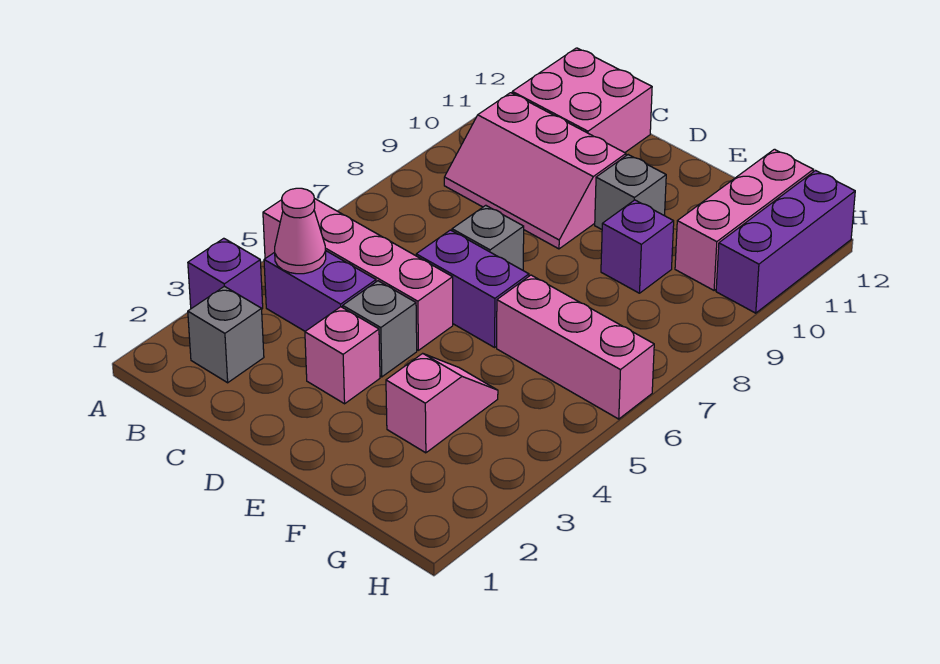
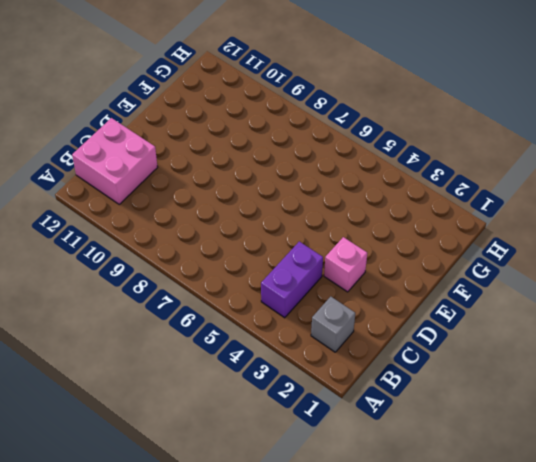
none -> purple 1x1 brick [188,238,263,309]
none -> pink 1x4 brick [263,198,453,350]
none -> pink 2x3 slope [444,93,626,249]

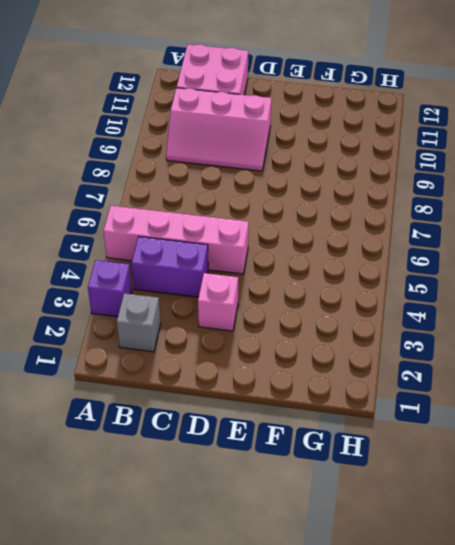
none -> grey 1x1 brick [343,281,417,377]
none -> purple 1x2 brick [416,230,529,347]
none -> grey 1x1 brick [452,205,524,270]

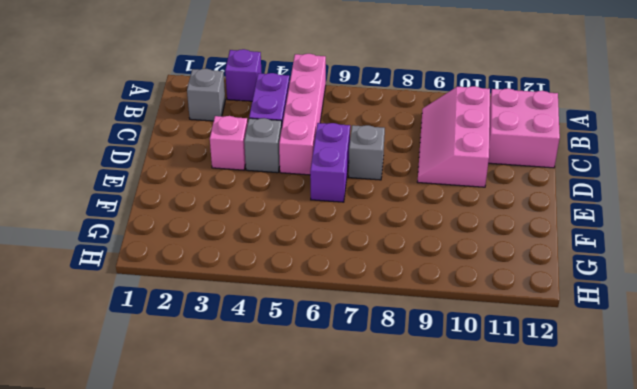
none -> grey 1x1 brick [595,155,666,229]
none -> pink 1x2 slope [386,353,498,453]
none -> pink 1x3 brick [497,275,654,419]

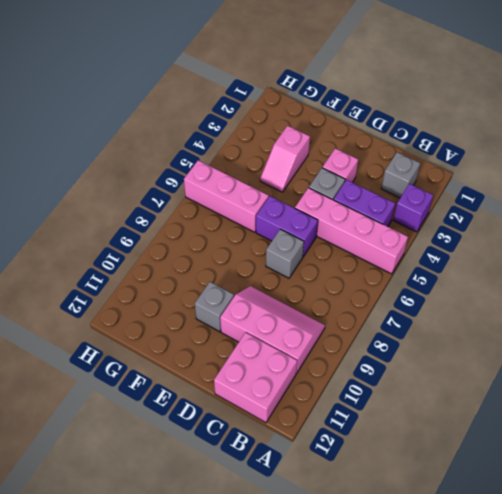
none -> purple 1x1 brick [601,200,674,293]
none -> pink 1x3 brick [675,149,813,290]
none -> purple 1x3 brick [716,171,855,313]

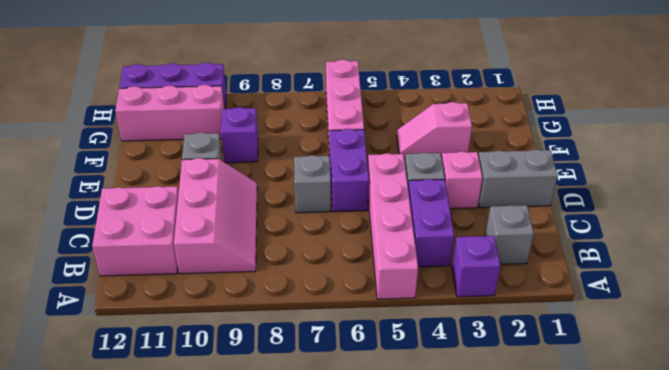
grey 1x2 brick [478,150,558,208] -> none
none -> pink 1x1 cone [275,188,326,274]

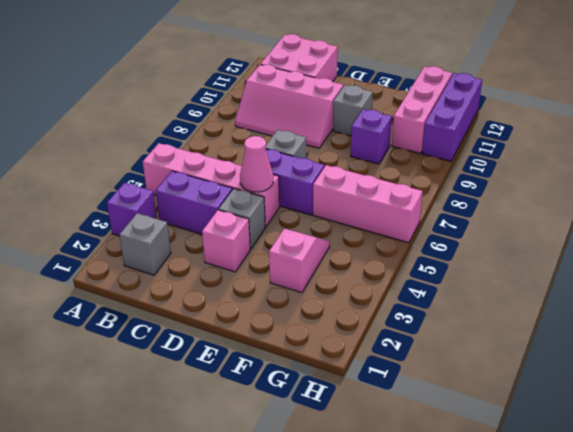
pink 1x1 cone [240,136,273,192] -> pink 1x1 cone moved to [275,188,326,274]

